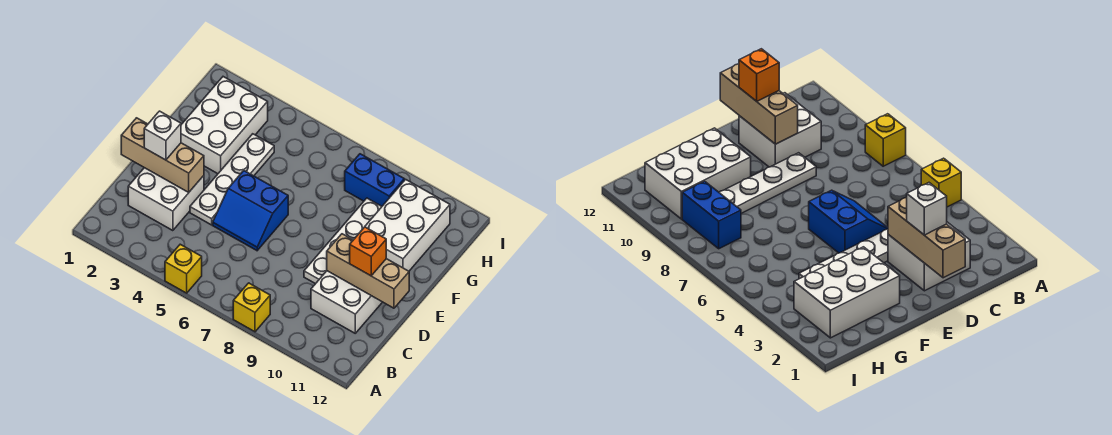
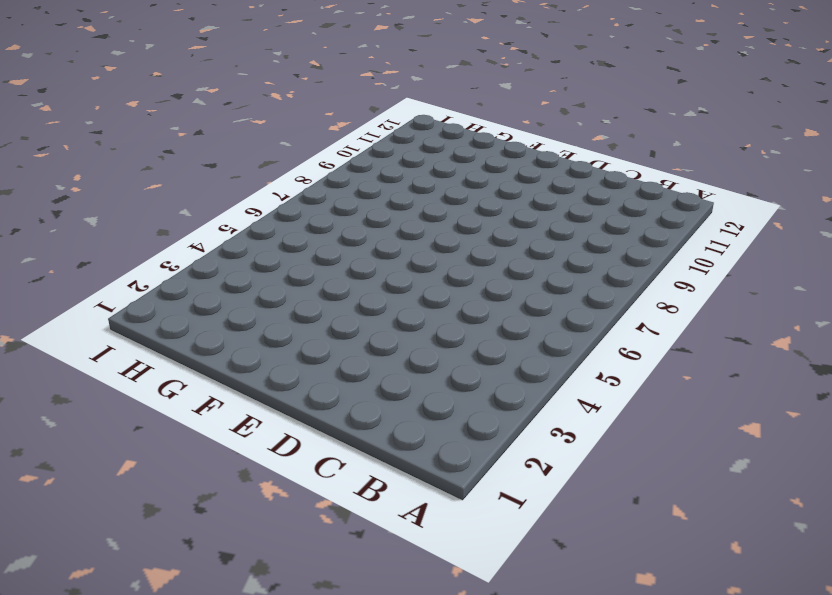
none -> yellow 1x1 brick [165,244,202,293]
none -> yellow 1x1 brick [233,283,270,332]
none -> white 2x2 brick [128,168,204,231]

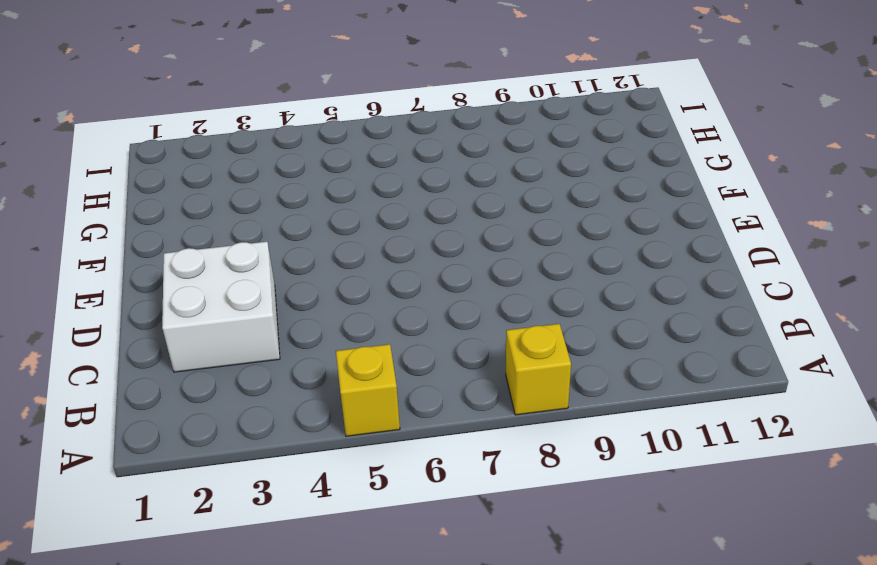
none -> white 2x2 brick [311,271,382,333]
none -> white 1x4 plate [190,134,274,225]
none -> blue 2x2 slope [213,171,288,251]

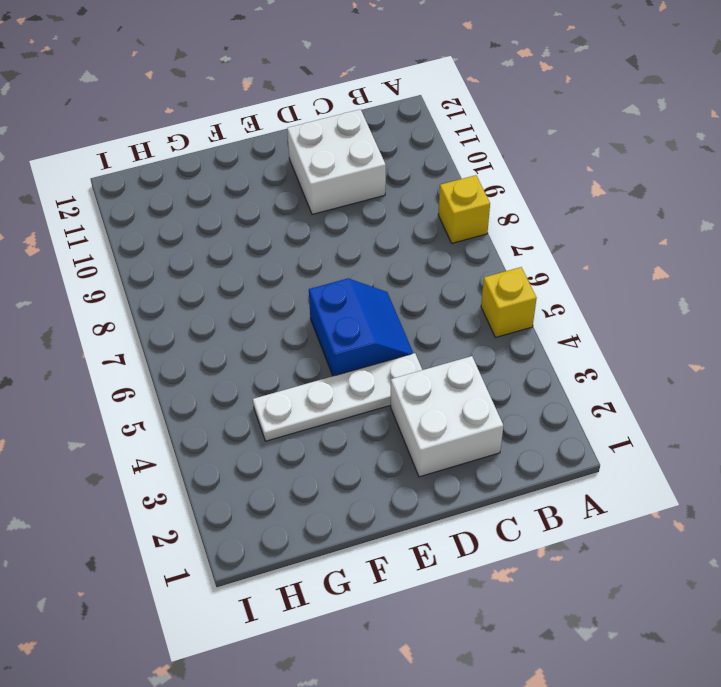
none -> white 1x4 plate [304,198,382,284]
none -> white 2x3 brick [181,77,268,174]
none -> white 2x3 brick [365,179,450,271]

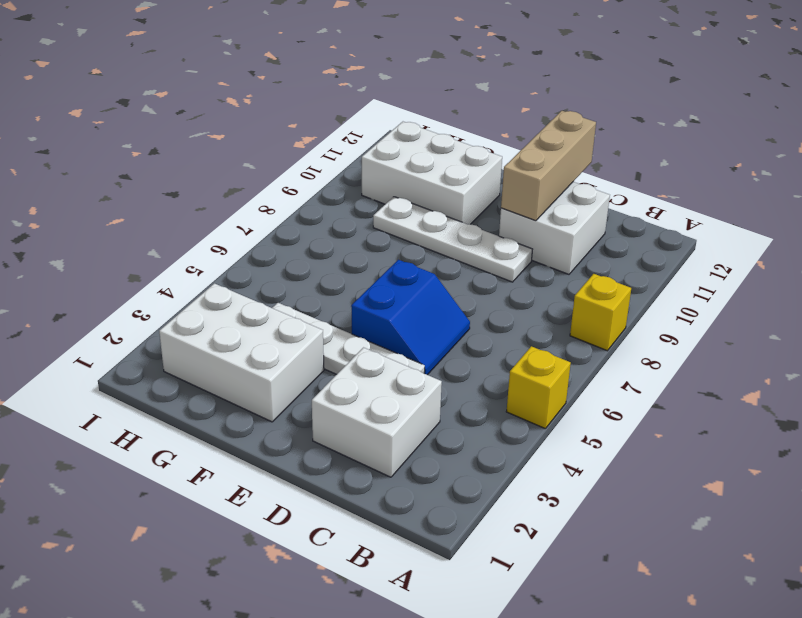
none -> blue 1x2 brick [345,154,404,206]
none -> tan 1x3 brick [121,118,204,193]
none -> white 1x1 brick [144,111,181,160]

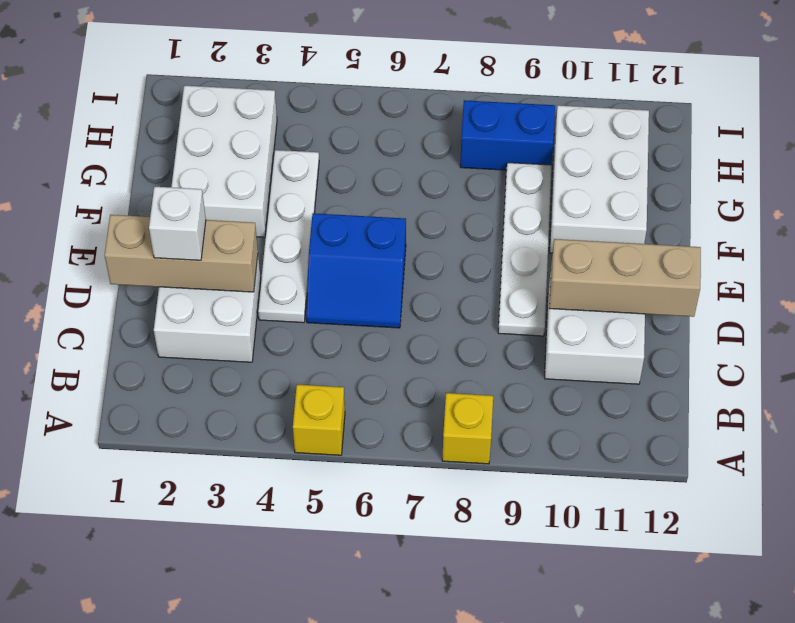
none -> orange 1x1 brick [350,227,386,276]

